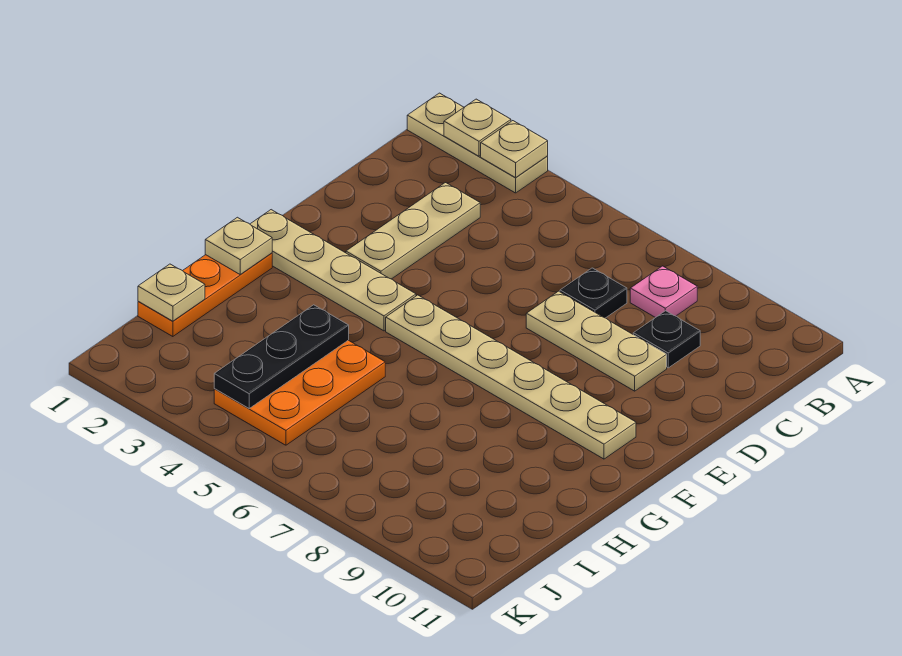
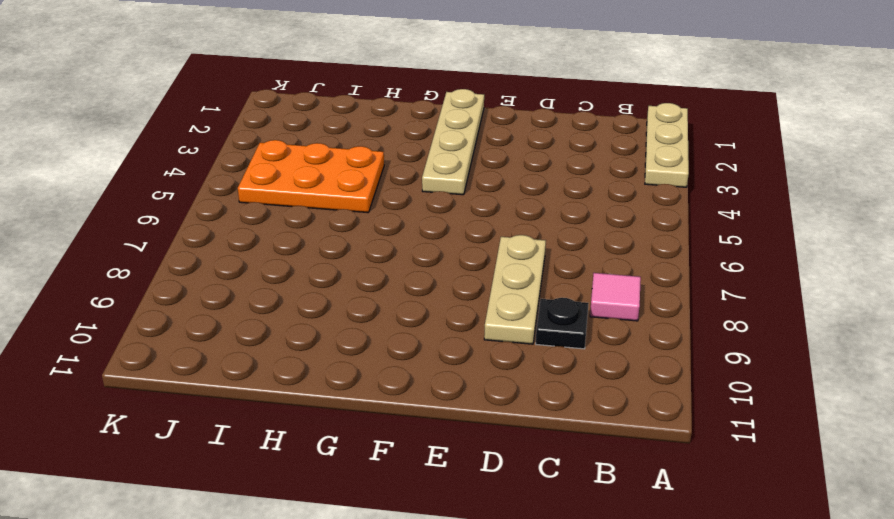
pink 1x1 tile [590,273,641,321] -> pink 1x1 plate [630,266,697,318]
none -> tan 1x3 plate [346,183,480,279]
none -> black 1x1 plate [560,268,627,318]
none -> tan 1x6 plate [386,295,636,459]

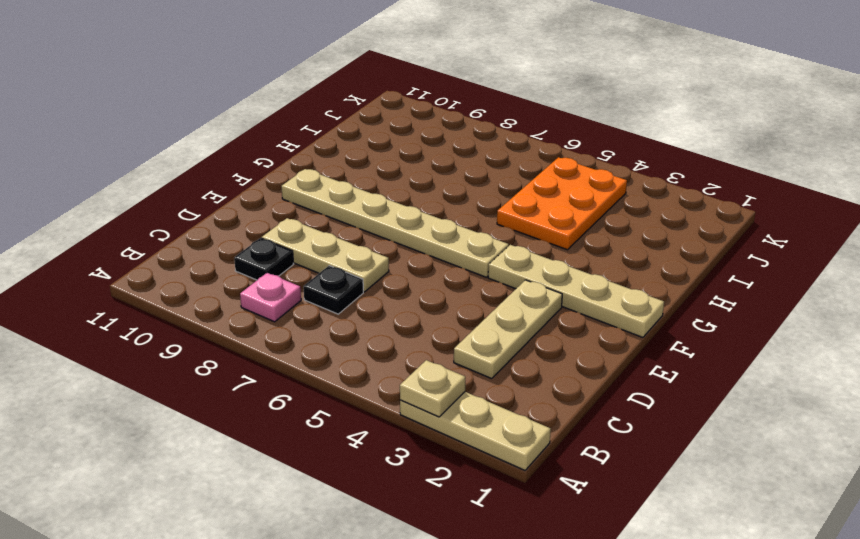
none -> orange 1x3 plate [138,253,272,337]
none -> tan 1x1 plate [444,99,511,156]
none -> tan 1x1 plate [205,217,272,275]

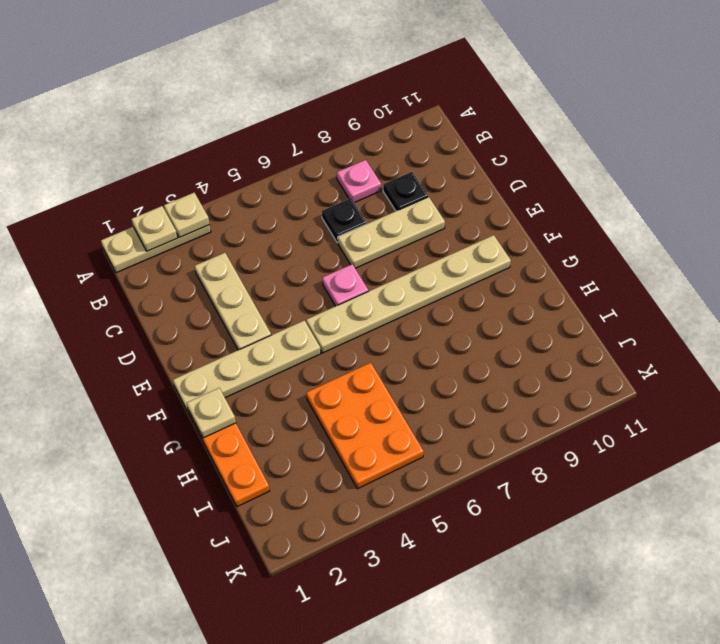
pink 1x1 plate [322,264,368,306] -> none
none -> black 1x3 plate [214,305,349,408]
none -> tan 1x1 plate [138,264,205,321]

